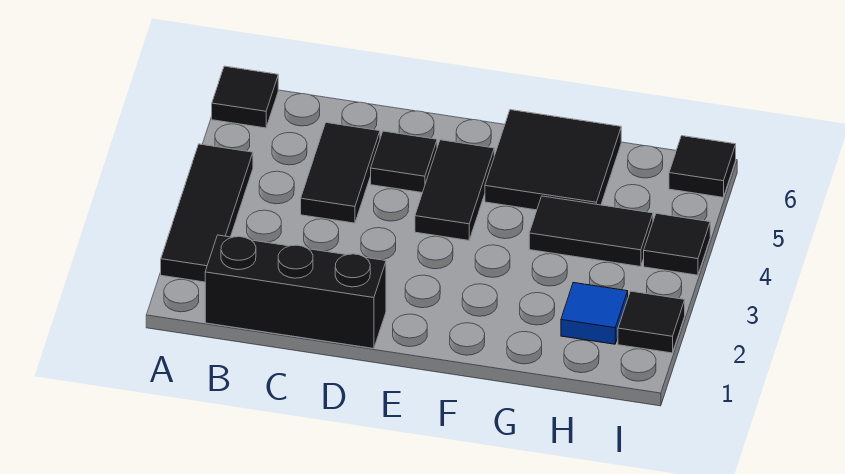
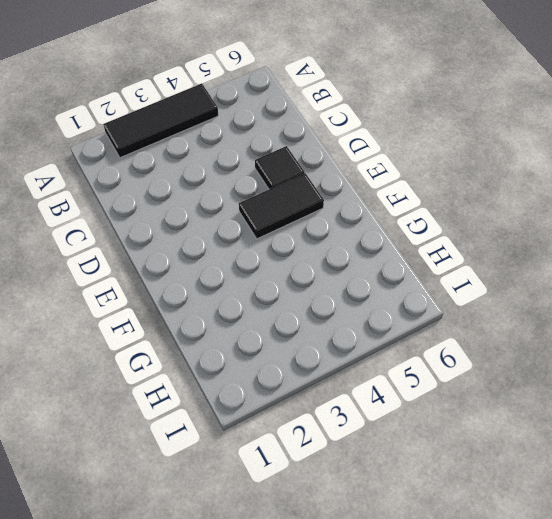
none -> black 1x1 tile [212,66,278,128]
none -> black 1x3 brick [205,235,386,349]
none -> black 1x2 tile [301,123,380,223]

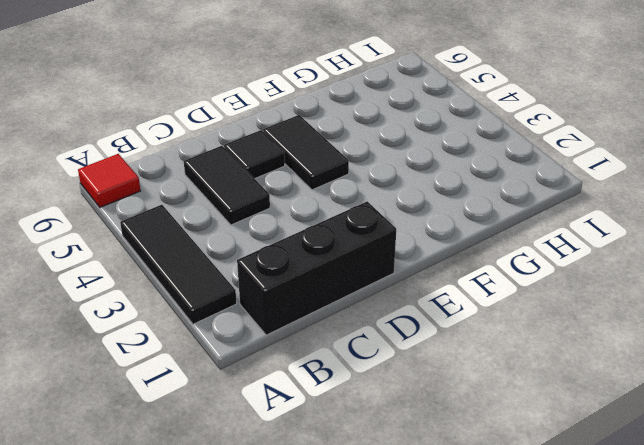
red 1x1 tile [78,154,140,207] -> black 1x1 tile [212,66,278,128]
none -> black 2x2 tile [485,110,621,210]
none -> black 1x2 tile [529,196,653,267]
none -> blue 1x1 tile [561,283,628,344]

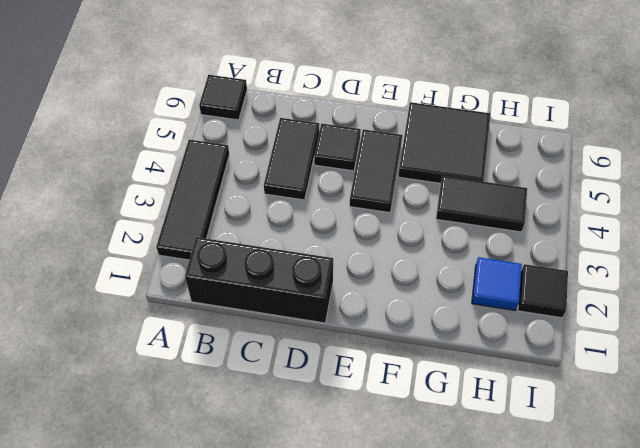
none -> black 1x1 tile [644,213,710,275]
none -> black 1x1 tile [669,136,736,197]

